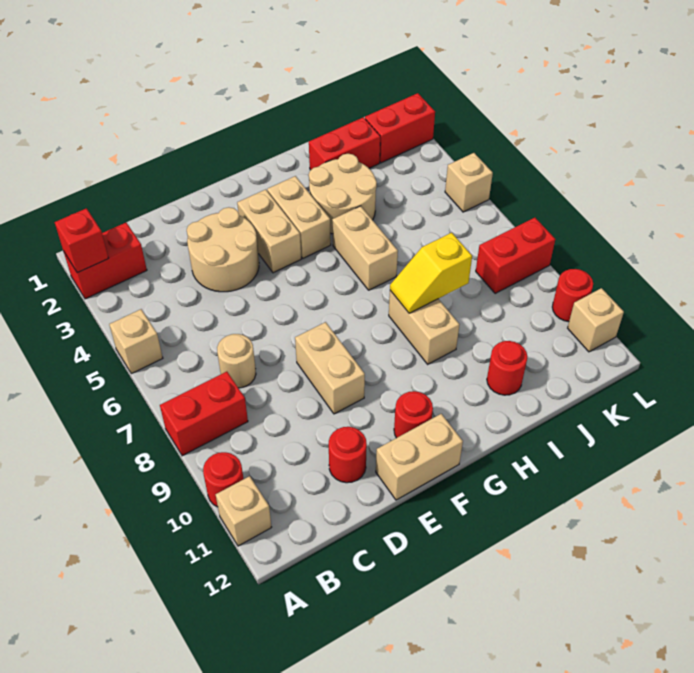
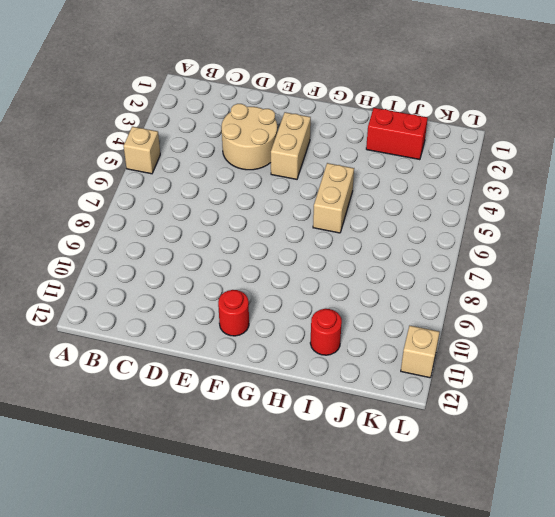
none -> red 1x2 brick [63,223,147,299]
none -> red 1x2 brick [160,372,248,456]
none -> red 1x1 round brick [203,452,243,507]

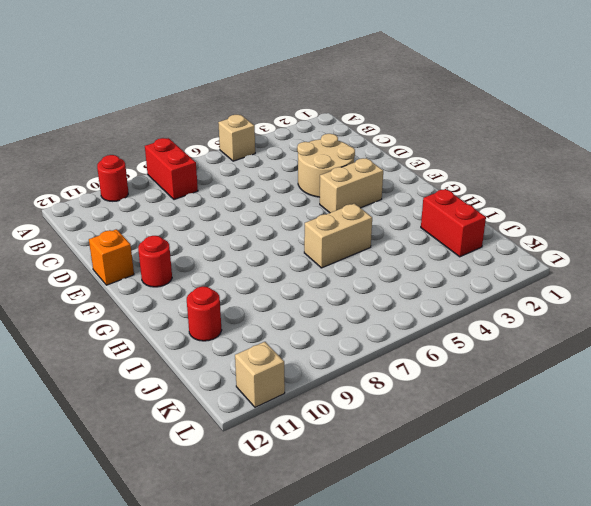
orange 1x1 brick [89,229,134,285] -> tan 1x2 brick [376,414,463,500]
none -> red 1x2 brick [63,223,147,299]
none -> tan 1x1 brick [216,476,272,546]
none -> tan 1x1 round brick [217,334,256,388]

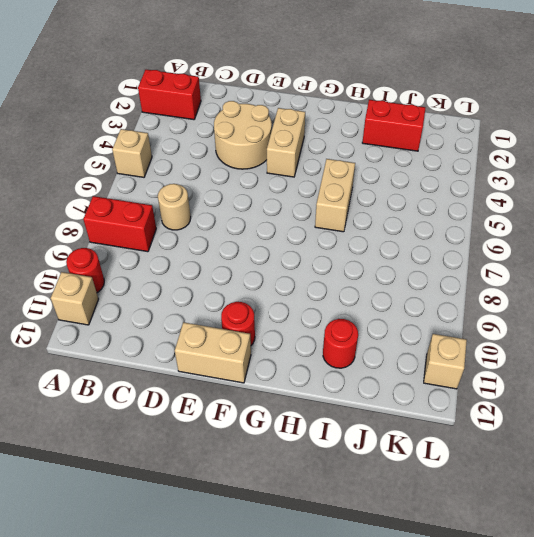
none -> red 1x1 round brick [329,427,367,483]
none -> tan 1x2 brick [295,322,365,414]
none -> tan 1x2 brick [267,176,331,258]

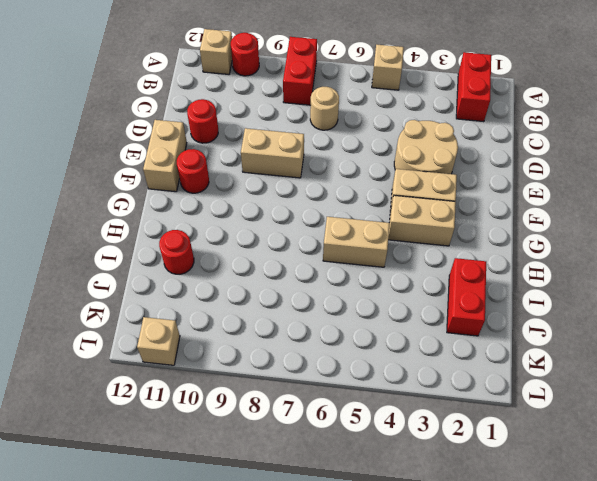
none -> tan 2x2 round brick [309,154,377,234]
none -> tan 1x2 brick [389,291,459,364]
none -> red 1x2 brick [365,93,435,163]

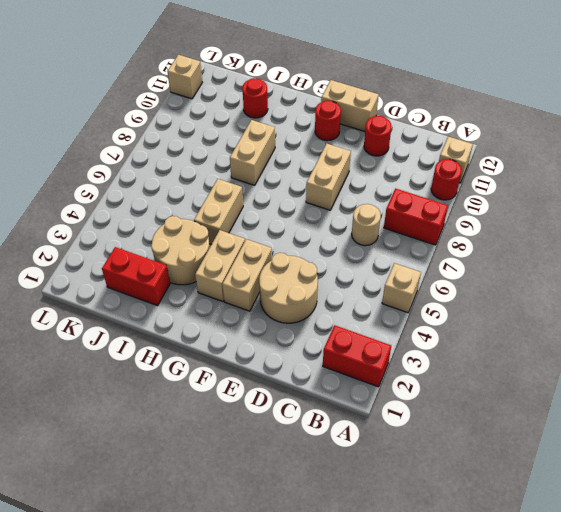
none -> red 1x2 brick [365,93,435,163]
none -> red 1x2 brick [476,218,555,294]
none -> tan 1x1 brick [445,153,493,212]

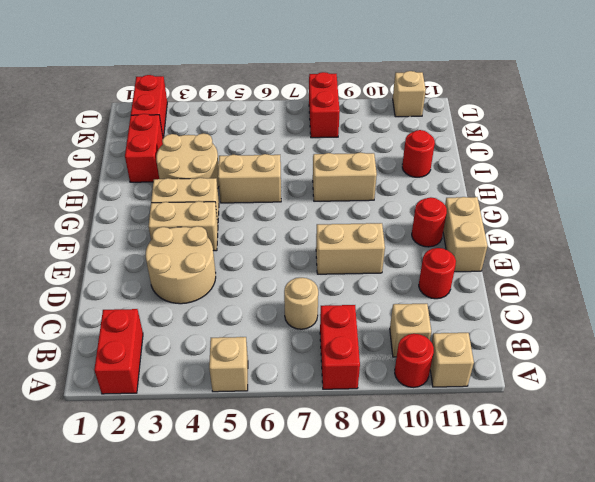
tan 1x1 brick [390,304,431,357] -> tan 1x1 brick moved to [445,153,493,212]
none -> red 1x1 round brick [552,269,593,322]
none -> red 1x1 brick [55,208,109,273]
none -> yellow 1x2 slope [390,233,472,313]

